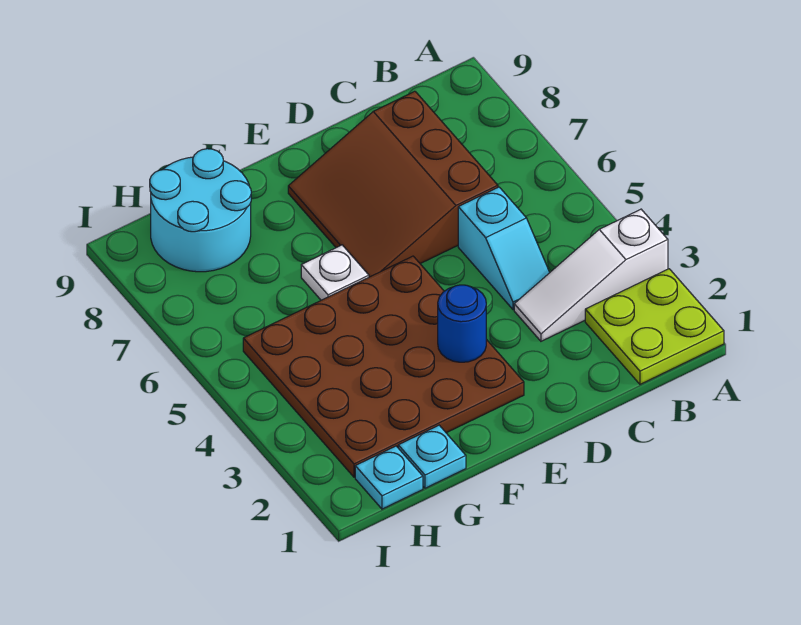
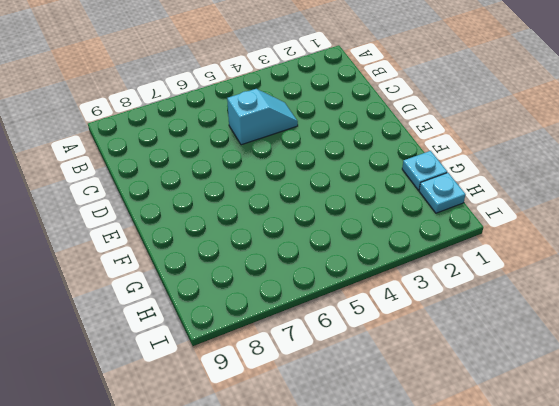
none -> lime 2x2 plate [585,269,724,384]
none -> white 1x3 slope [514,209,668,341]

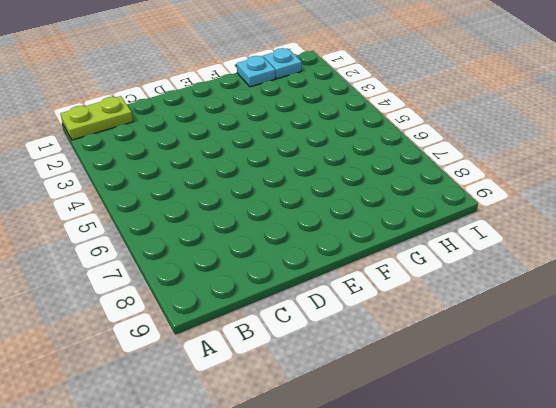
lime 1x2 plate [60,96,133,140] -> lime 2x2 plate [585,269,724,384]
none -> white 1x3 slope [514,209,668,341]
none -> cyan 1x2 slope [458,187,550,310]

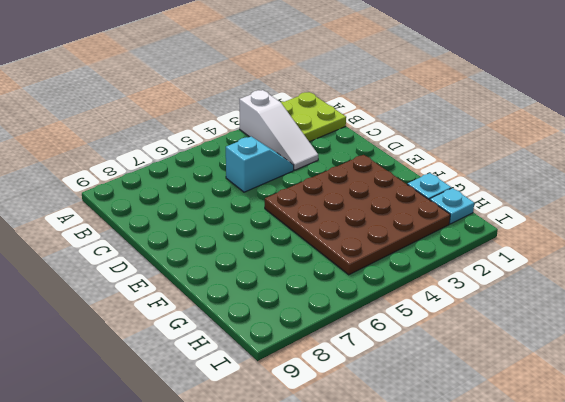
none -> brown 3x3 slope [288,91,498,277]
none -> white 1x1 plate [301,245,369,300]

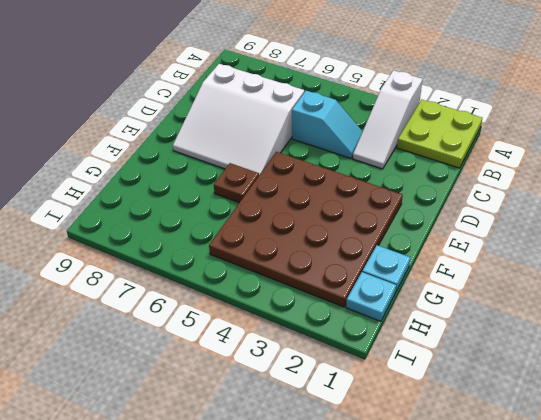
white 3x3 slope [173,64,304,175] -> brown 3x3 slope [288,91,498,277]
brown 1x1 plate [214,163,259,203] -> white 1x1 plate [301,245,369,300]
none -> cyan 2x2 round brick [150,149,251,272]
none -> blue 1x1 round brick [438,285,486,362]

